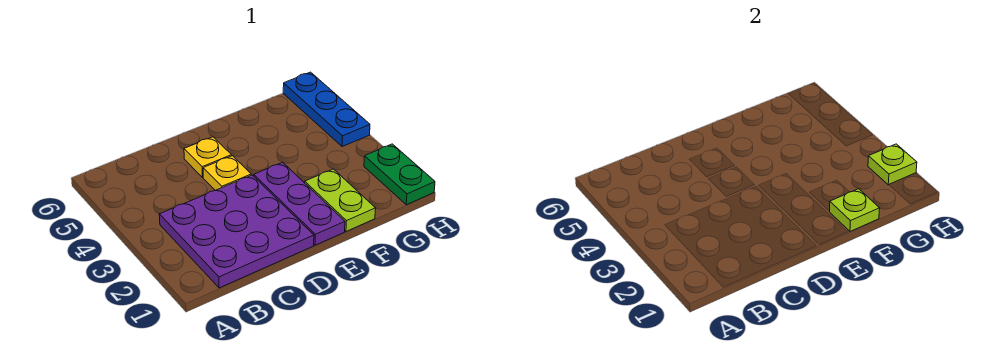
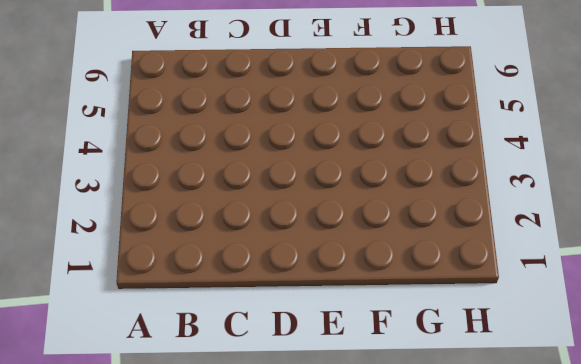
none -> purple 3x3 plate [159,175,314,288]
none -> yellow 1x1 plate [203,156,251,190]

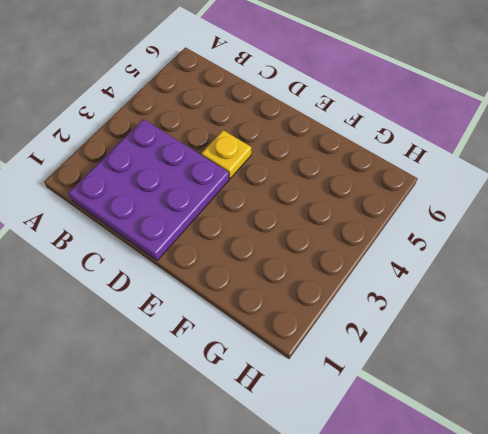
none -> yellow 1x1 plate [184,137,232,177]
none -> purple 1x3 plate [254,162,345,245]

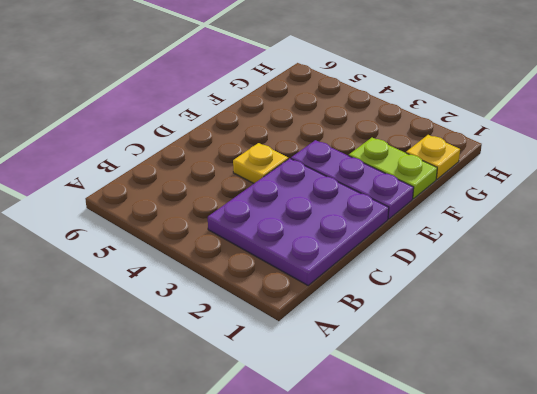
yellow 1x1 plate [406,135,460,179] -> yellow 1x1 plate moved to [184,137,232,177]
none -> green 1x2 plate [364,144,435,205]
none -> blue 1x3 plate [283,72,370,147]

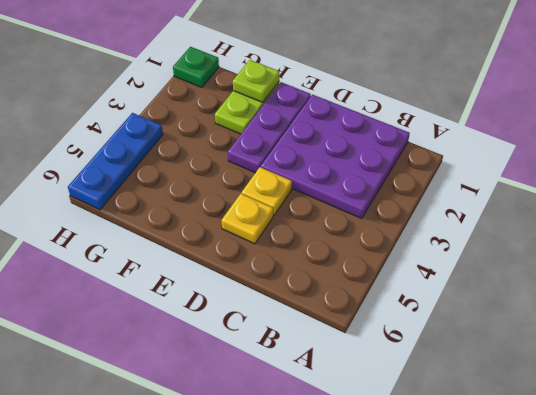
green 1x1 plate [173,47,219,88] -> green 1x2 plate [364,144,435,205]
none -> lime 1x1 plate [868,144,917,185]

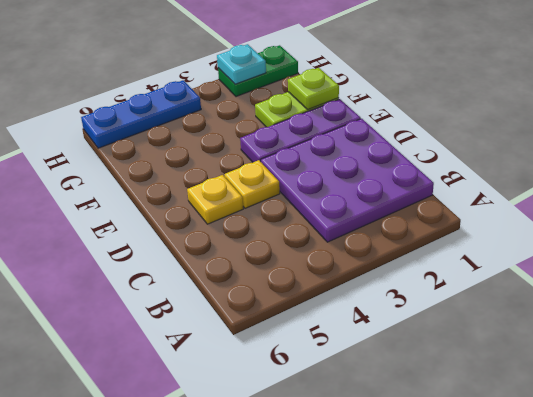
cyan 1x1 plate [217,44,266,84] -> lime 1x1 plate [868,144,917,185]

